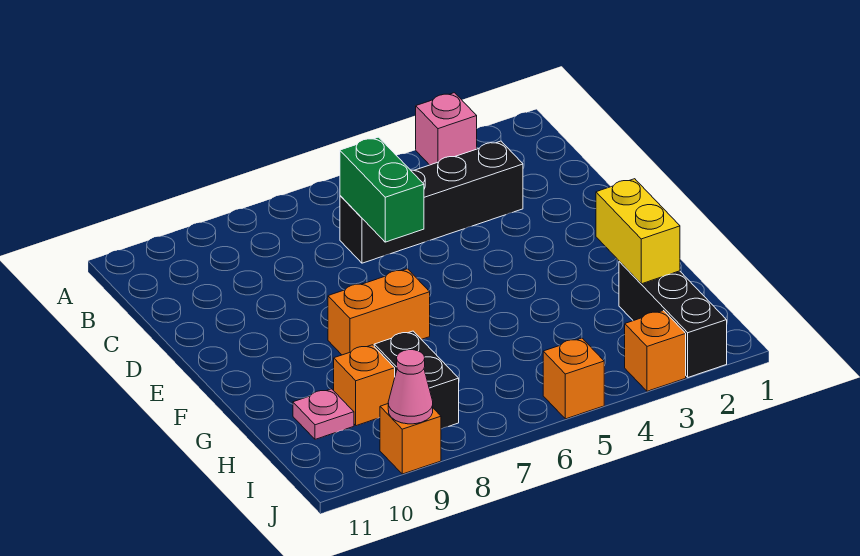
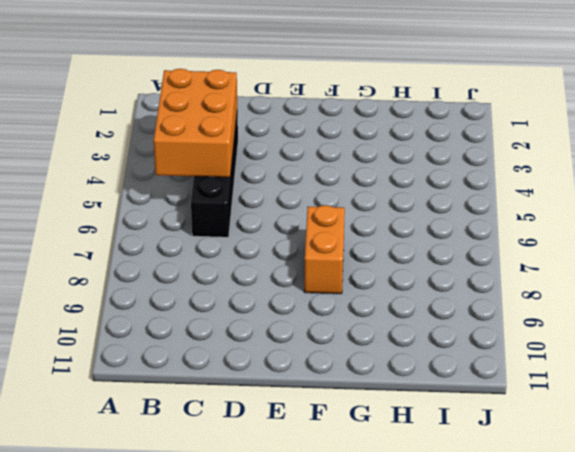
orange 2x3 brick [154,69,237,177] -> none
none -> pink 1x1 brick [416,93,477,165]
none -> black 1x3 brick [619,262,727,377]
none -> black 1x2 brick [374,331,459,429]

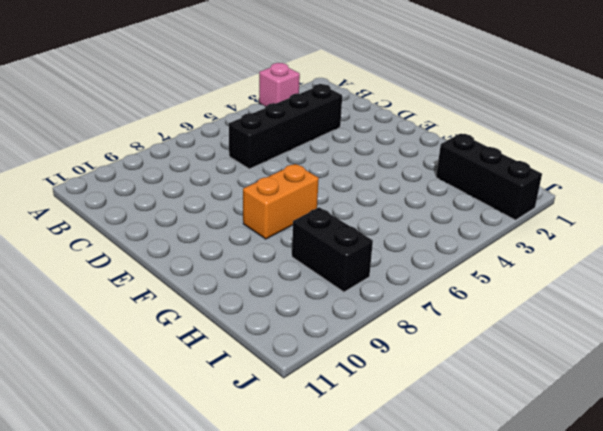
none -> orange 1x1 brick [334,345,395,426]
none -> pink 1x1 plate [293,389,354,439]
none -> orange 1x1 brick [625,311,686,391]

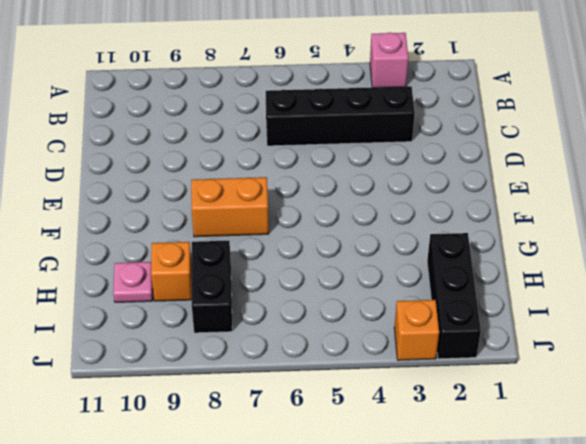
none -> orange 1x1 brick [543,338,604,419]
none -> orange 1x1 brick [380,404,441,474]
none -> green 1x2 brick [340,137,424,242]

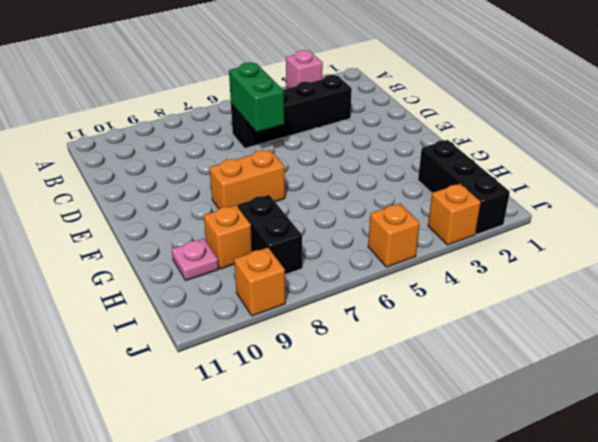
none -> yellow 1x2 brick [596,179,680,284]
none -> pink 1x1 cone [388,350,433,424]

